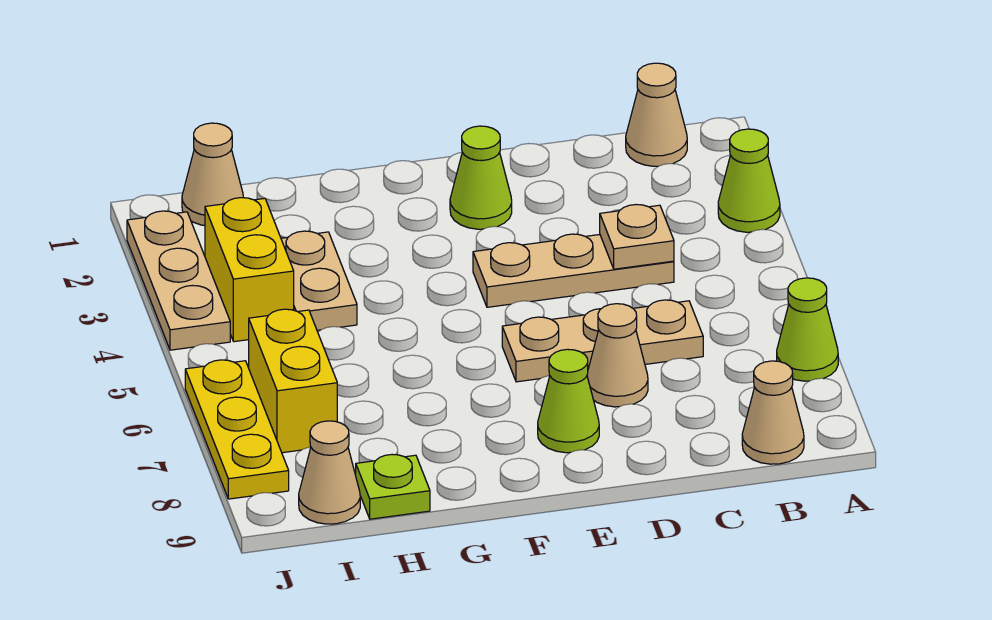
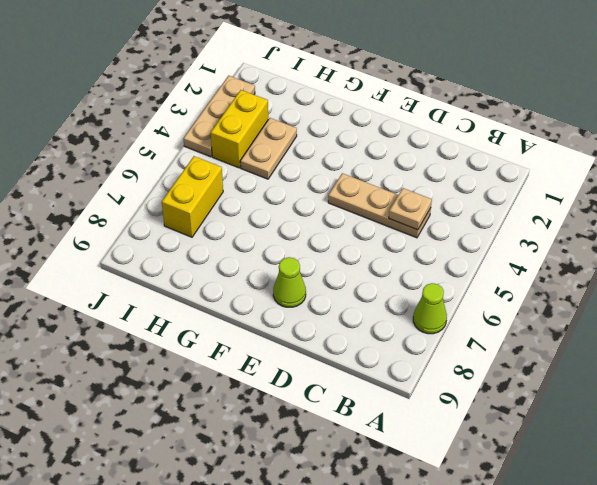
none -> lime 1x1 cone [718,129,780,232]
none -> tan 1x1 cone [626,63,687,166]
none -> tan 1x1 cone [742,361,804,464]

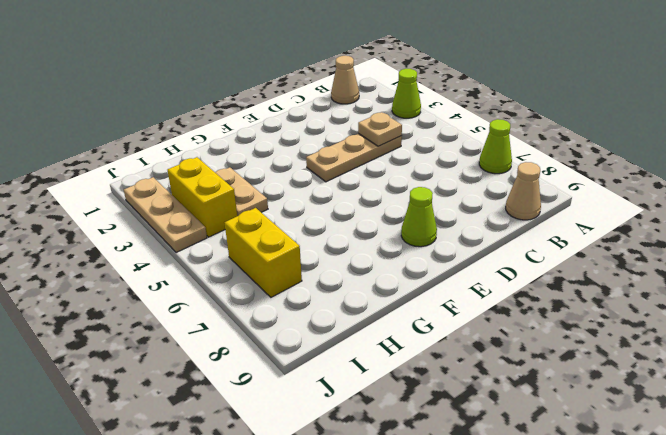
none -> tan 1x3 plate [502,300,703,382]
none -> tan 1x1 cone [587,304,648,407]
none -> lime 1x1 cone [450,126,512,229]

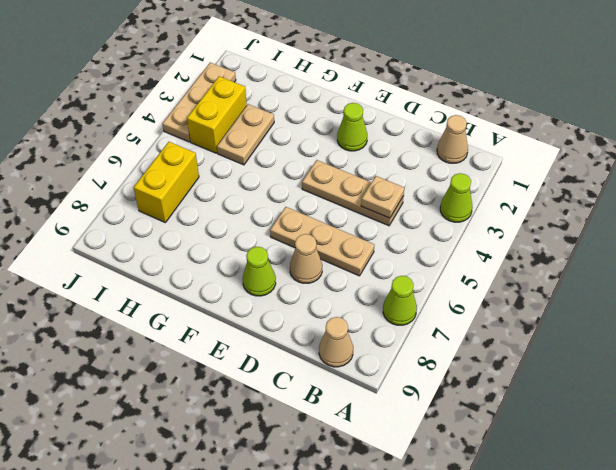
none -> lime 1x1 plate [356,454,430,519]
none -> tan 1x1 cone [182,123,243,226]
none -> tan 1x1 cone [299,421,360,524]

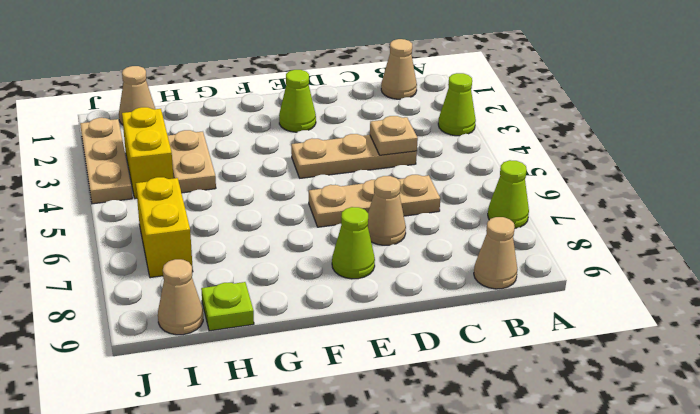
none -> yellow 1x3 plate [185,360,289,499]

